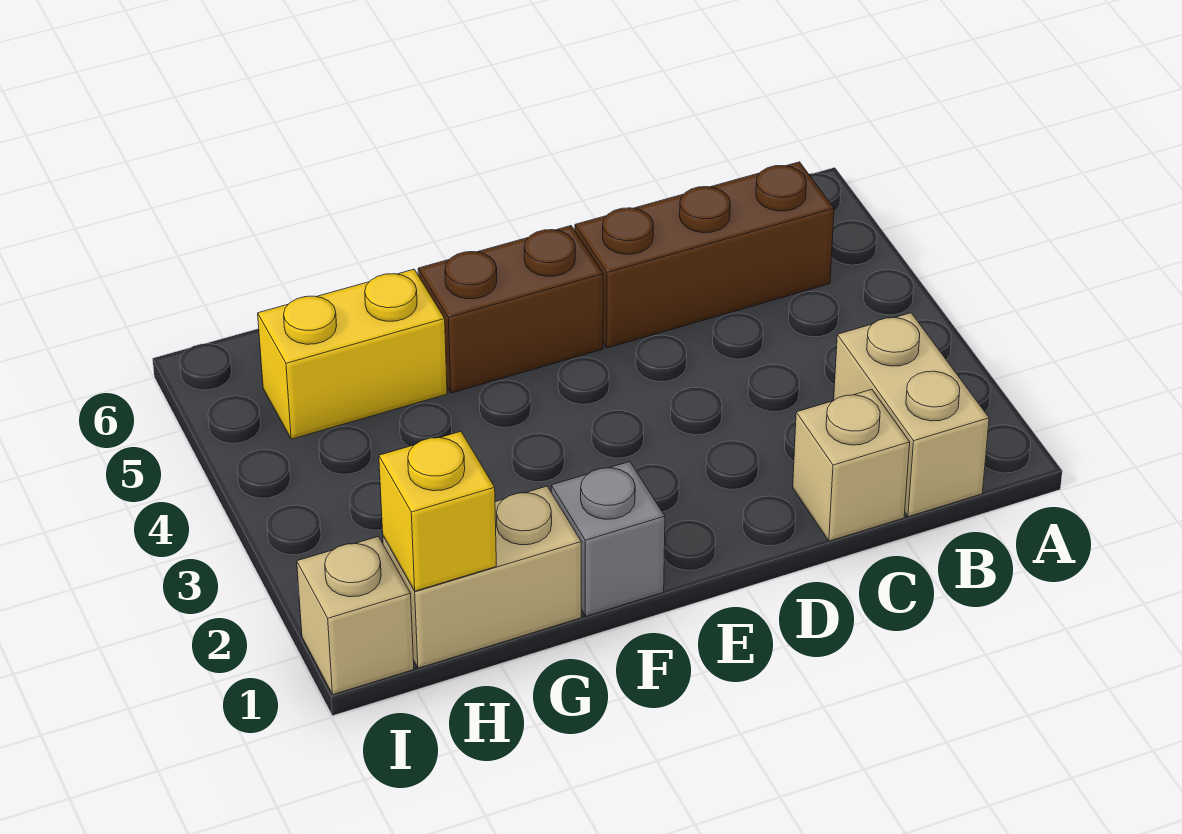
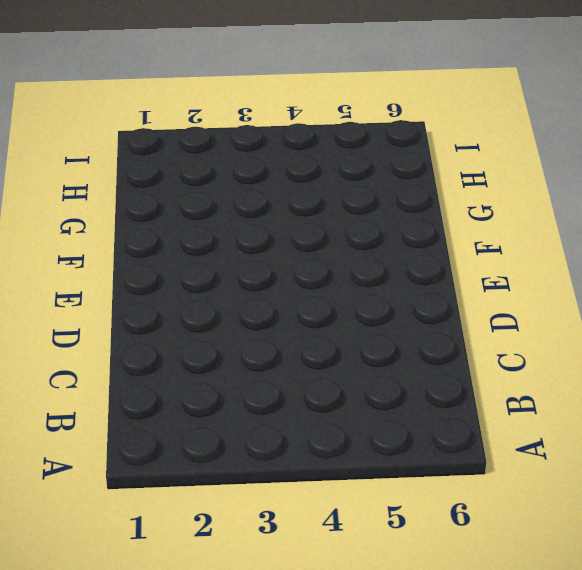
none -> tan 1x2 brick [834,313,989,517]
none -> brown 1x3 brick [575,162,834,348]

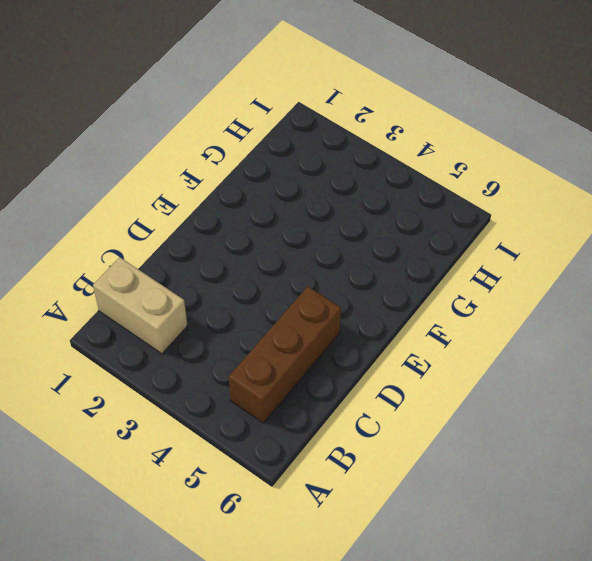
none -> tan 1x1 brick [793,389,910,541]
none -> brown 1x2 brick [418,226,603,393]

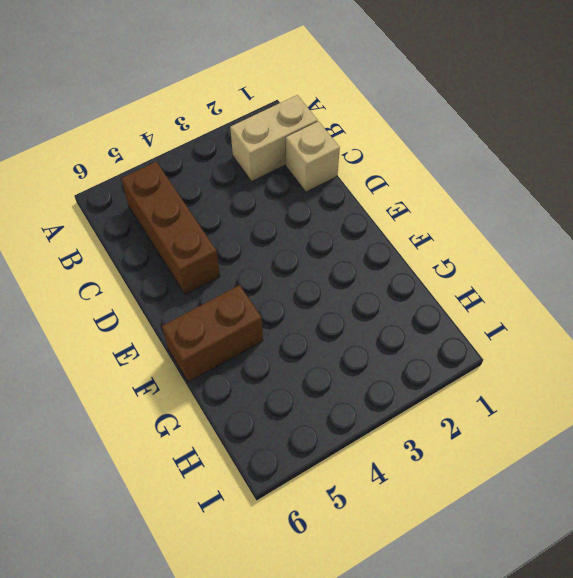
brown 1x2 brick [162,285,263,382] -> brown 1x2 brick turned to [418,226,603,393]
none -> grey 1x1 brick [551,462,665,616]
none -> tan 1x2 brick [383,486,581,668]

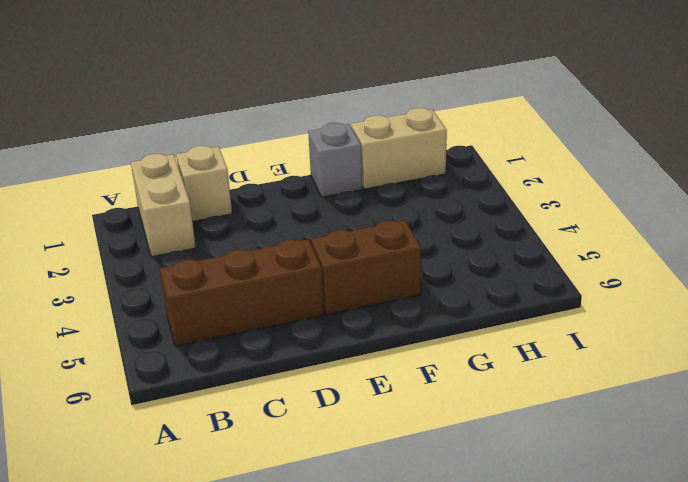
none -> yellow 1x2 brick [258,269,447,439]
none -> tan 1x1 brick [297,537,414,694]

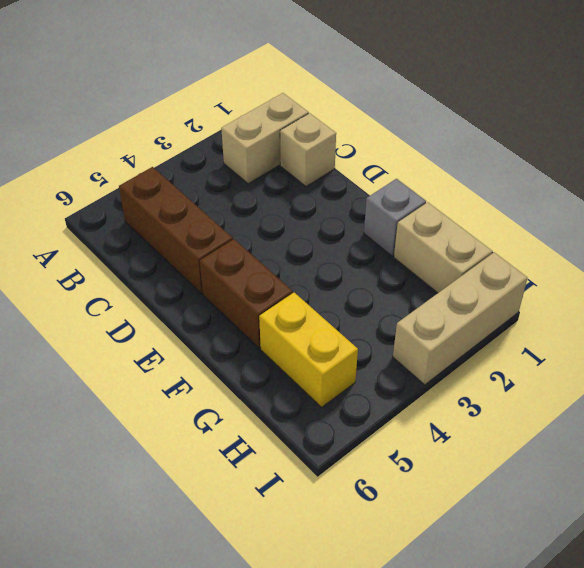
tan 1x3 brick [393,252,528,385] -> tan 1x1 brick [297,537,414,694]
none -> yellow 1x1 brick [379,431,496,591]

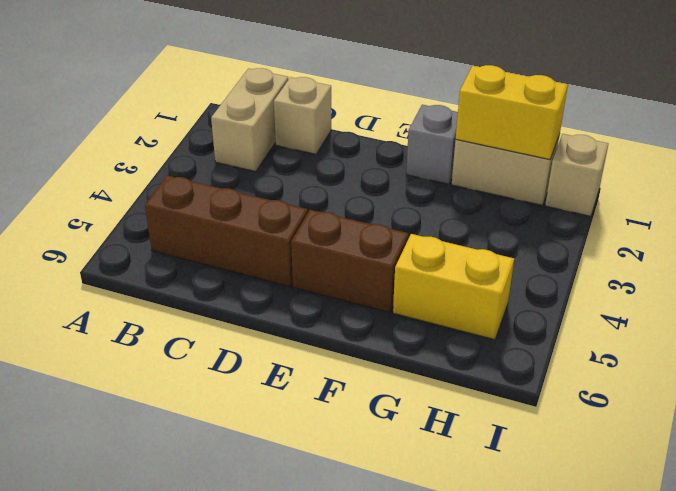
yellow 1x2 brick [456,65,568,160] -> yellow 1x1 brick [379,431,496,591]

